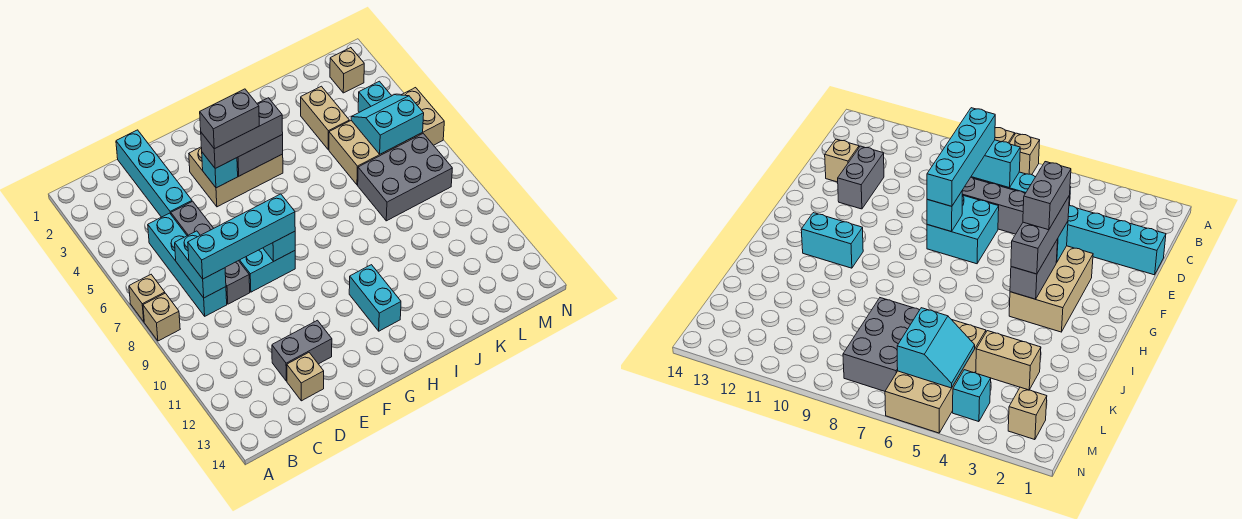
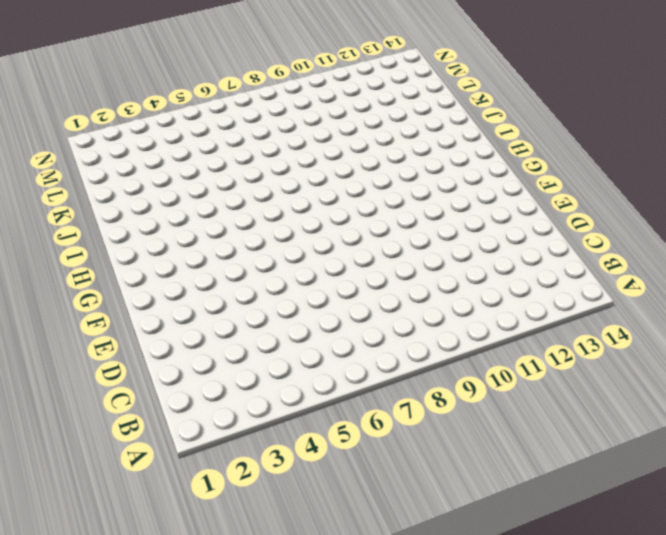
none -> tan 1x1 brick [129,275,165,322]
none -> tan 1x1 brick [143,293,180,341]
none -> cyan 1x4 brick [148,213,227,316]

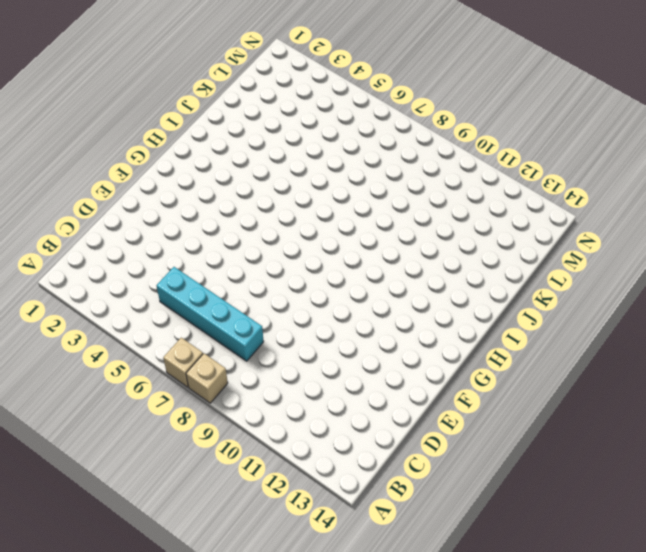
none -> cyan 1x4 brick [116,130,192,217]
none -> grey 1x4 brick [171,201,250,304]
none -> grey 1x2 brick [272,320,332,381]

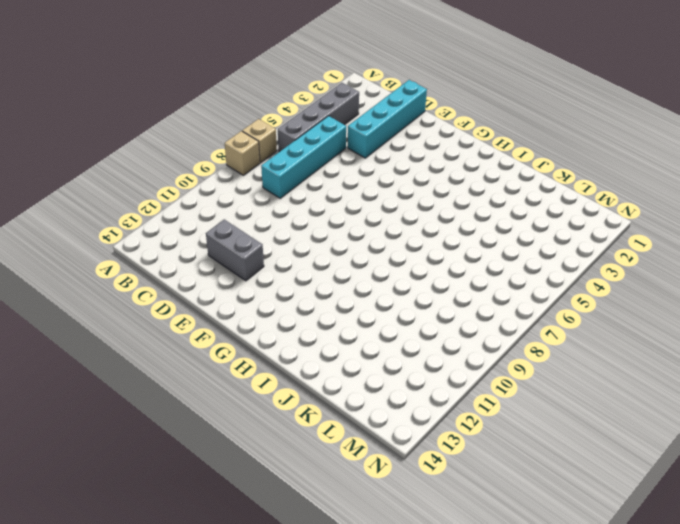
grey 1x4 brick [278,83,359,152] -> grey 1x4 brick moved to [171,201,250,304]
none -> tan 1x1 brick [287,353,324,401]
none -> cyan 2x2 brick [239,248,295,292]
none -> tan 2x3 brick [189,147,283,207]

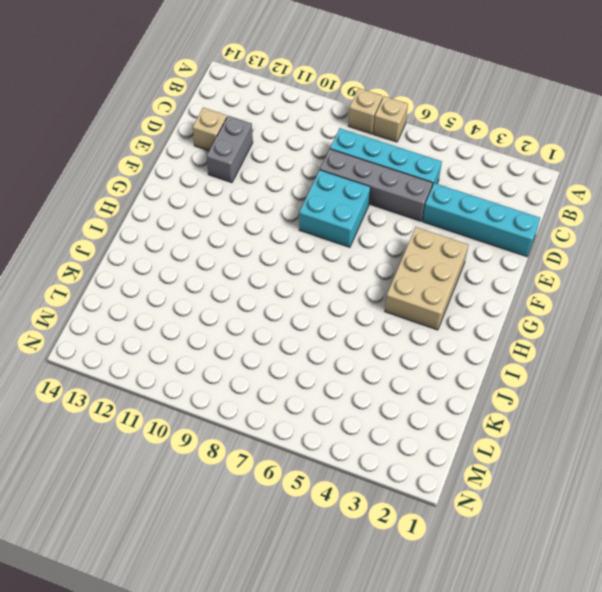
none -> cyan 1x2 brick [349,265,401,331]
none -> tan 1x2 brick [301,86,349,150]
none -> tan 2x4 brick [329,88,444,185]

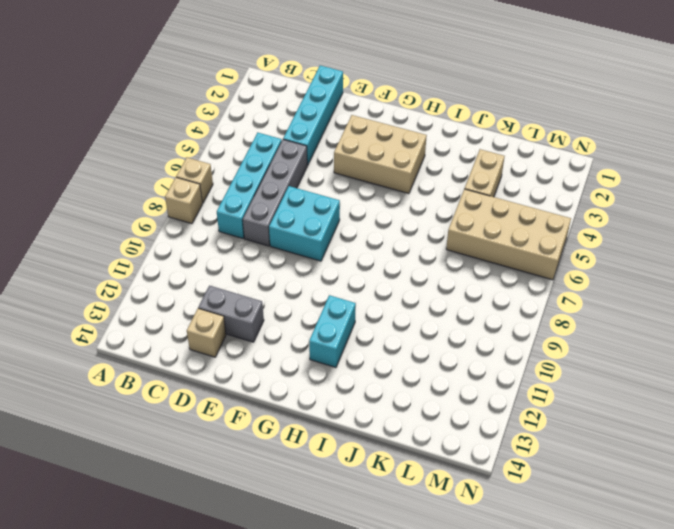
none -> grey 2x3 brick [358,134,452,221]
none -> tan 1x1 brick [330,48,364,93]
none -> cyan 1x1 brick [358,81,392,112]

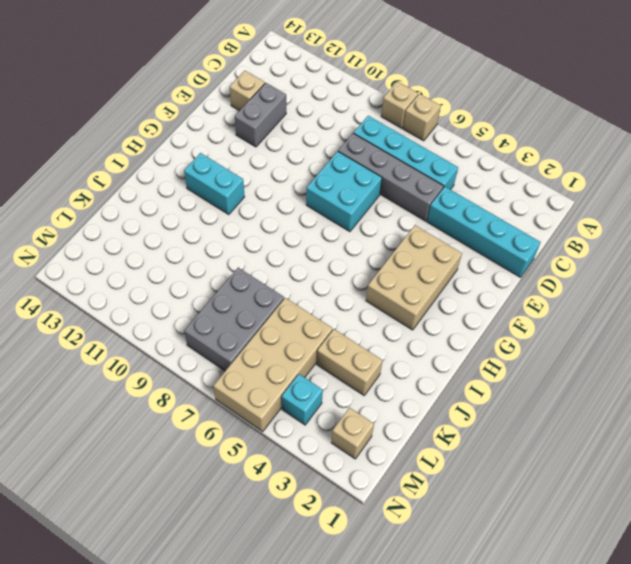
none -> cyan 1x2 brick [175,231,226,298]
none -> cyan 1x1 brick [202,152,238,188]
none -> cyan 1x1 brick [263,231,295,262]

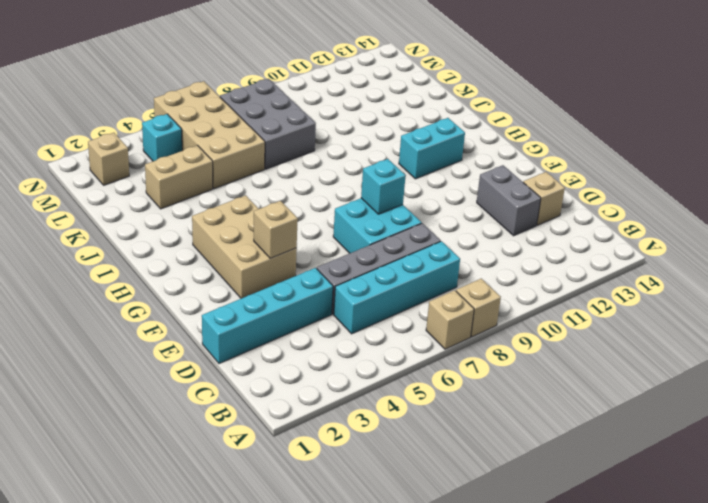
tan 1x1 brick [254,201,298,259] -> cyan 1x1 brick [202,152,238,188]
none -> cyan 1x2 brick [175,231,226,298]
none -> grey 1x2 brick [237,135,283,176]
none -> cyan 2x2 slope [351,95,424,154]

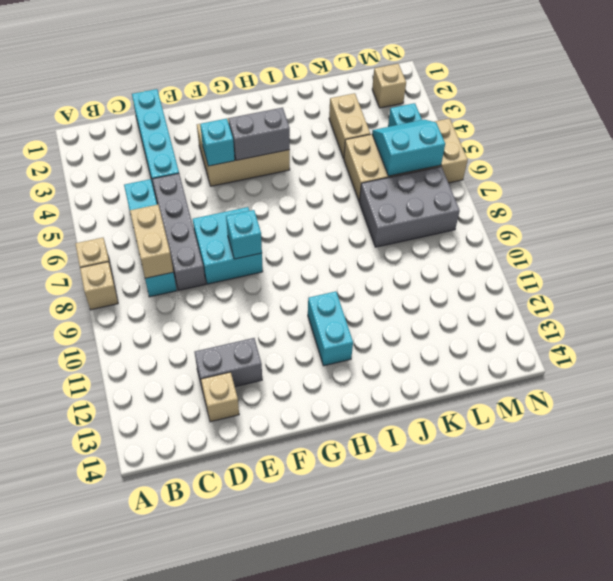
tan 1x2 brick [130,205,174,278] -> cyan 1x2 brick [175,231,226,298]
none -> cyan 1x4 brick [188,194,295,279]
none -> grey 1x3 brick [201,98,283,168]
none -> grey 1x2 brick [200,89,259,149]

